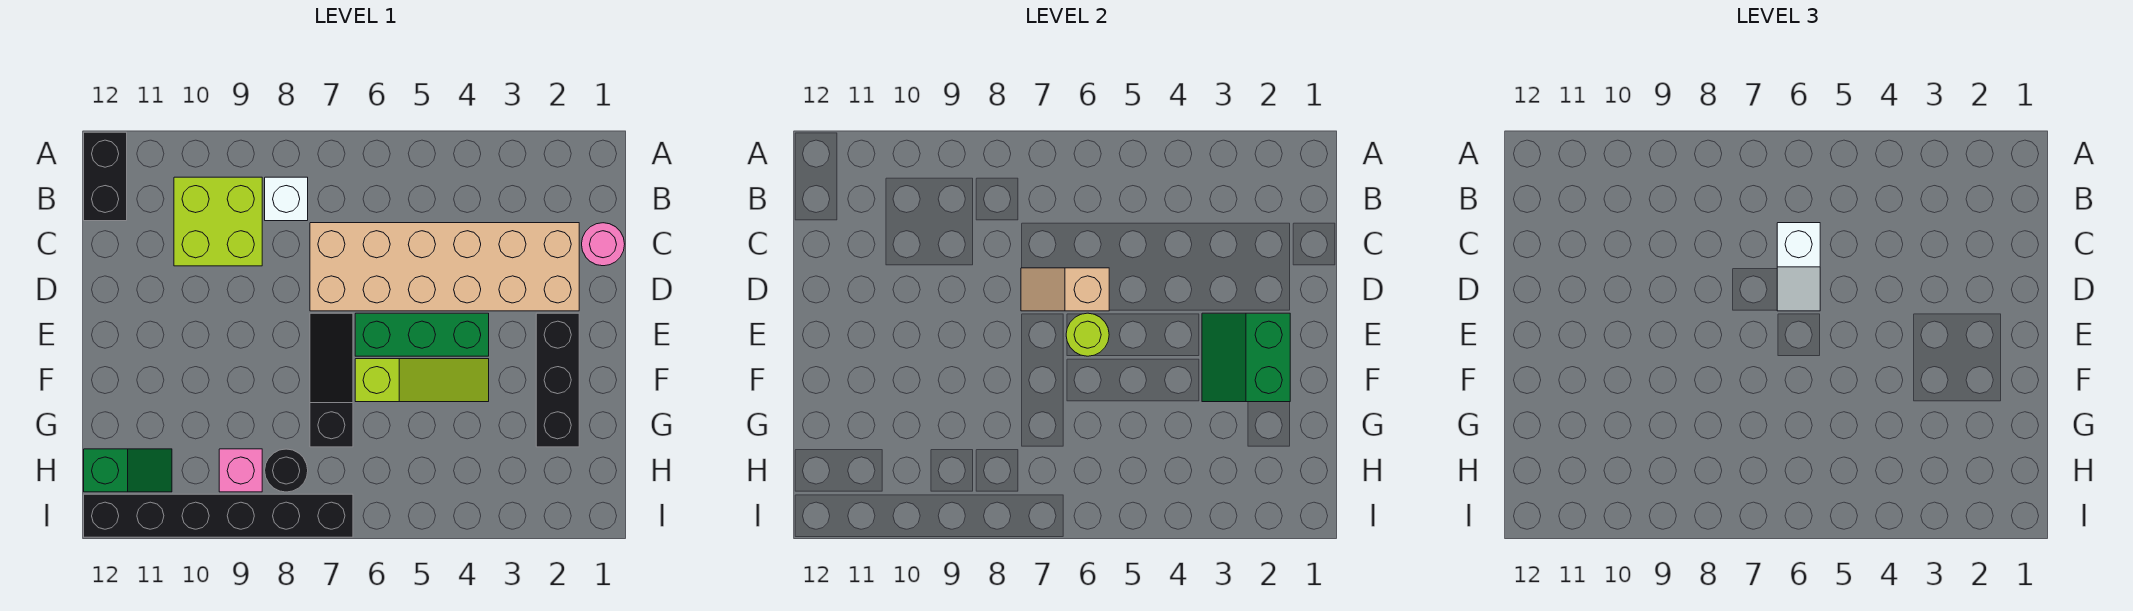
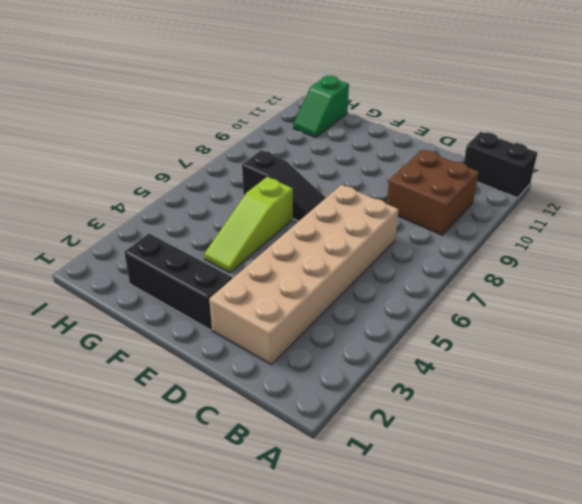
brown 2x2 brick [387,150,479,235] -> lime 2x2 brick [174,177,262,266]
none -> white 1x1 brick [265,177,308,221]
none -> pink 1x1 round brick [582,223,625,266]
none -> green 1x3 brick [355,313,489,356]

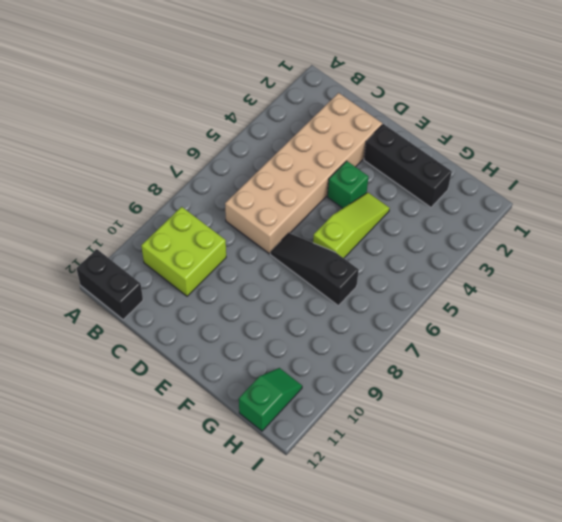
green 1x1 brick [327,161,368,208] -> green 1x3 brick [355,313,489,356]
none -> white 1x1 brick [265,177,308,221]
none -> pink 1x1 round brick [582,223,625,266]
none -> black 1x1 round brick [265,449,308,492]

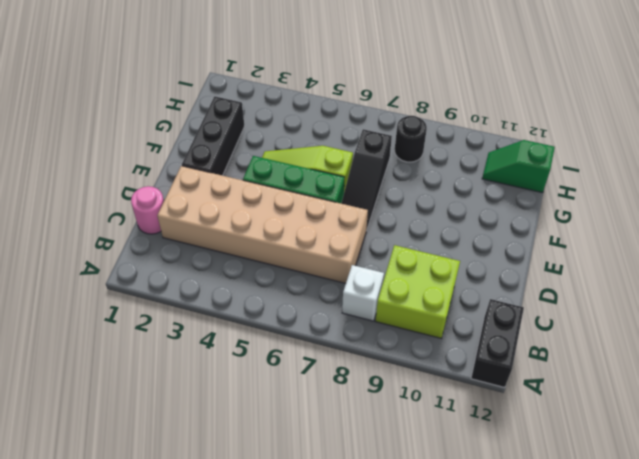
none -> pink 1x1 brick [219,449,262,492]
none -> black 1x6 brick [84,494,353,537]
none -> tan 1x2 slope [1021,268,1109,311]

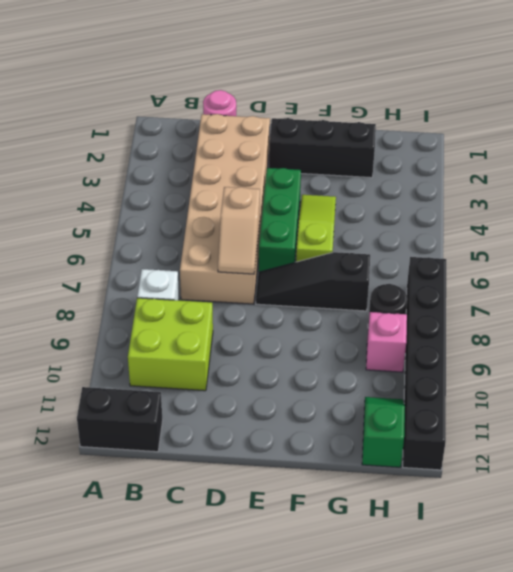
none -> green 2x2 slope [1202,313,1290,402]
none -> lime 1x1 round brick [1066,313,1109,356]
none -> white 1x2 slope [1777,223,1820,311]

